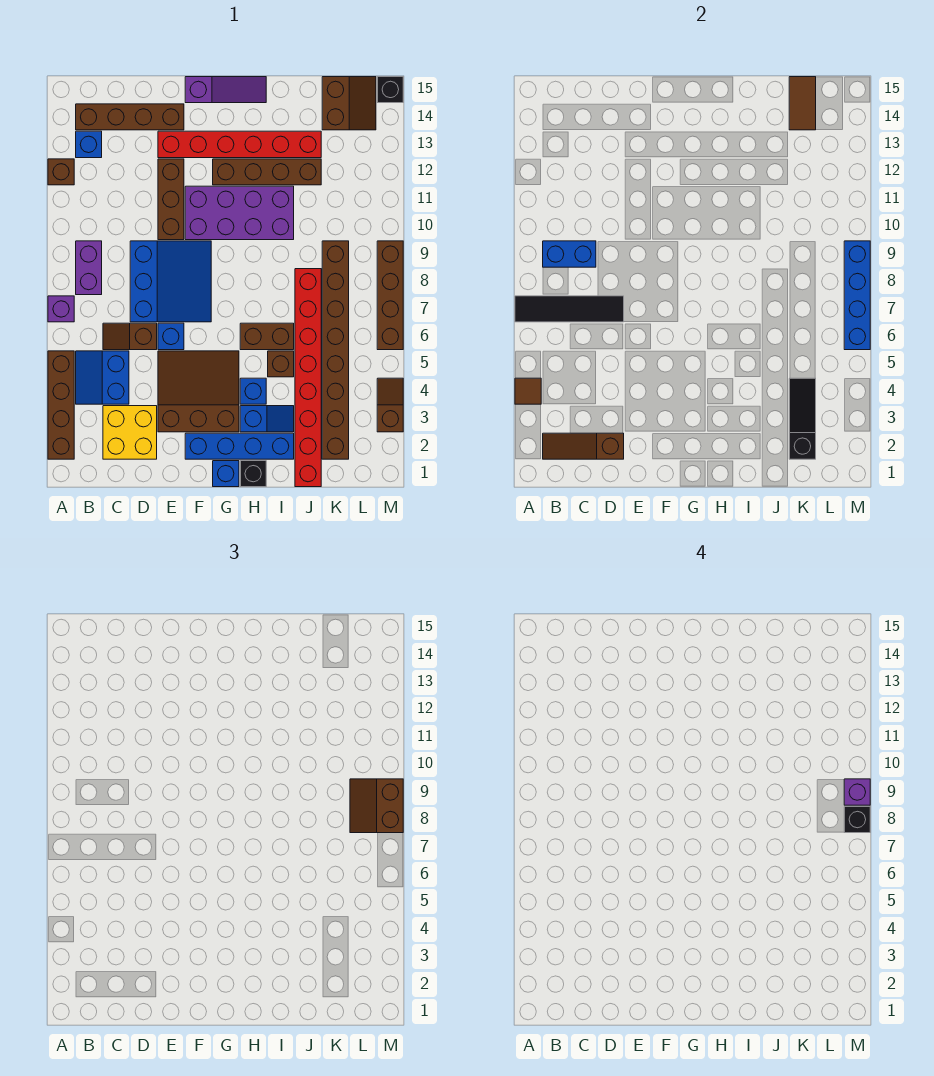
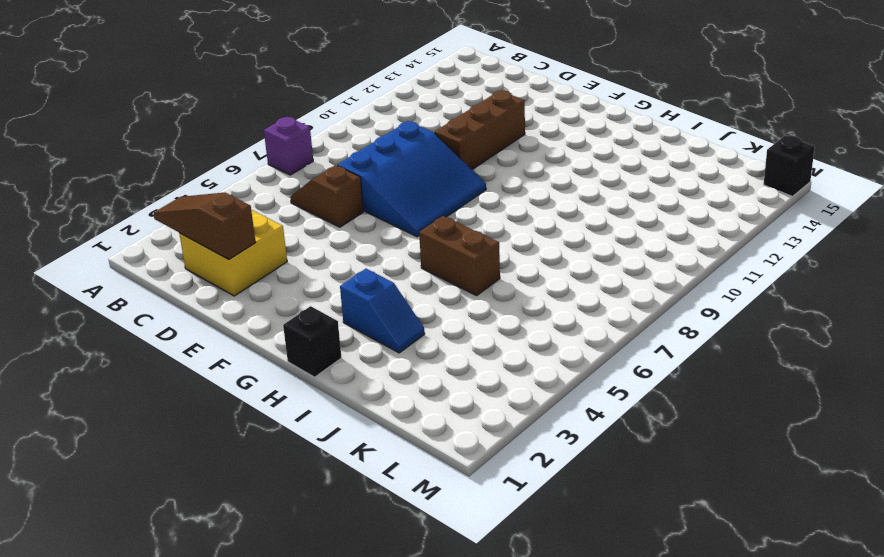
none -> brown 1x4 brick [48,351,74,459]
none -> brown 1x1 brick [48,159,74,185]
none -> blue 2x2 slope [76,351,129,404]
none -> purple 1x2 brick [76,241,102,295]

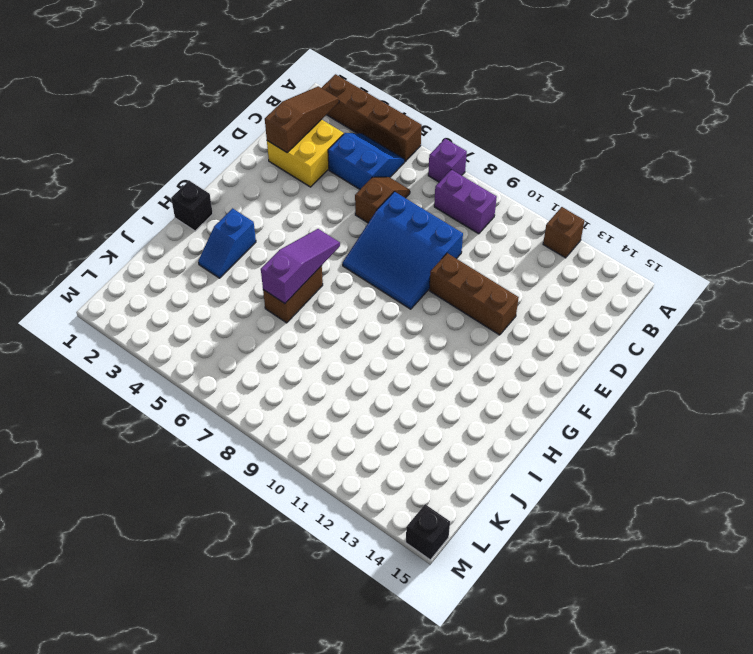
purple 1x3 slope [261,229,340,303] -> purple 1x3 slope turned to [185,77,266,103]
none -> blue 1x1 brick [76,131,102,158]
none -> brown 1x4 brick [76,104,184,130]
none -> brown 3x3 slope [158,351,239,432]
none -> blue 1x1 brick [158,323,184,350]

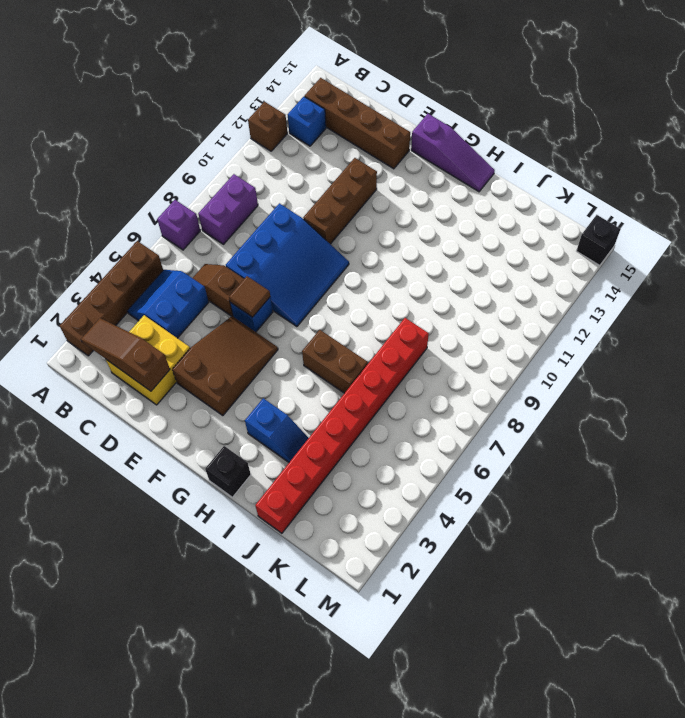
brown 2x3 slope [172,316,278,416] -> brown 3x3 slope [158,351,239,432]
brown 1x1 tile [229,276,270,317] -> brown 1x1 tile moved to [515,378,541,404]
none -> red 1x6 brick [158,131,321,158]
none -> blue 1x4 brick [185,433,294,459]
none -> purple 2x4 brick [185,186,294,240]
none -> blue 1x1 brick [213,461,239,487]

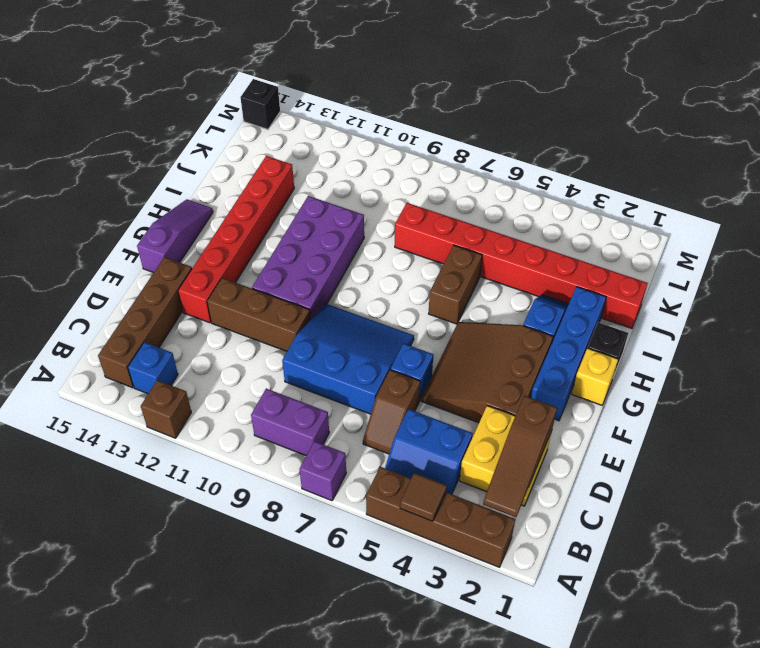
yellow 1x1 brick [572,348,618,405] -> blue 1x1 brick [213,461,239,487]
none -> brown 1x4 brick [213,159,321,185]
none -> blue 1x1 brick [240,378,266,404]
none -> brown 1x1 brick [268,351,294,377]
none -> brown 1x8 brick [322,241,349,459]

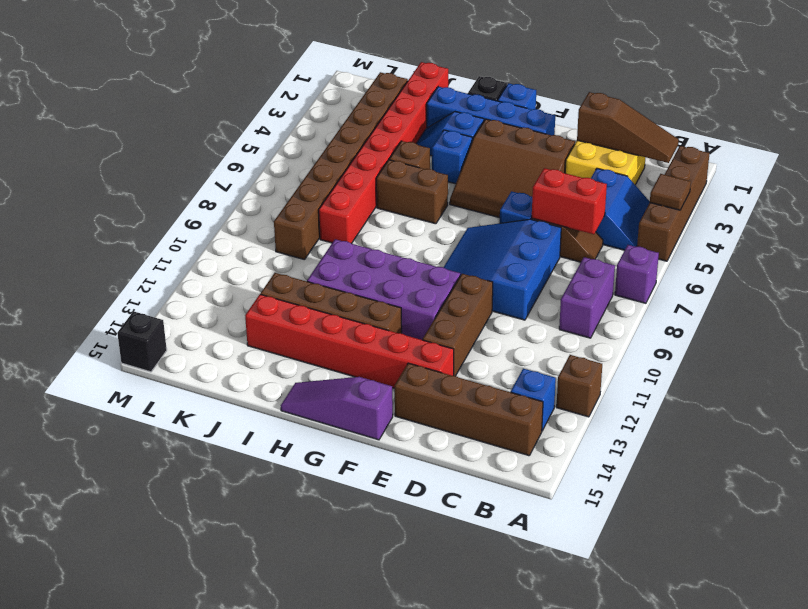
red 1x2 brick [532,168,607,234] -> none
none -> brown 2x2 slope [322,77,376,130]
none -> brown 1x2 slope [377,378,403,432]
none -> brown 1x4 brick [377,241,403,350]
none -> black 1x4 tile [515,296,624,322]

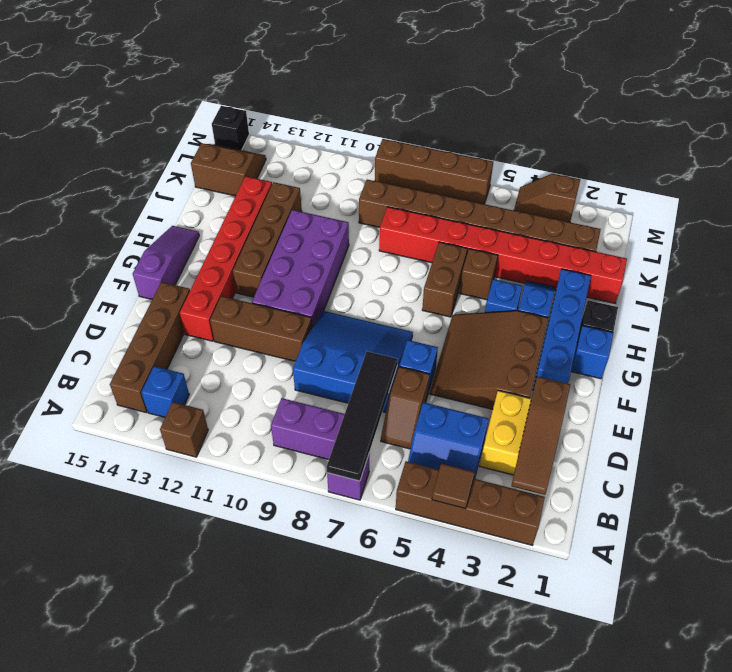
none -> blue 1x2 brick [543,241,596,267]
none -> black 1x3 slope [789,378,816,459]
none -> brown 1x2 tile [789,77,816,130]
none -> blue 1x4 brick [844,241,870,350]

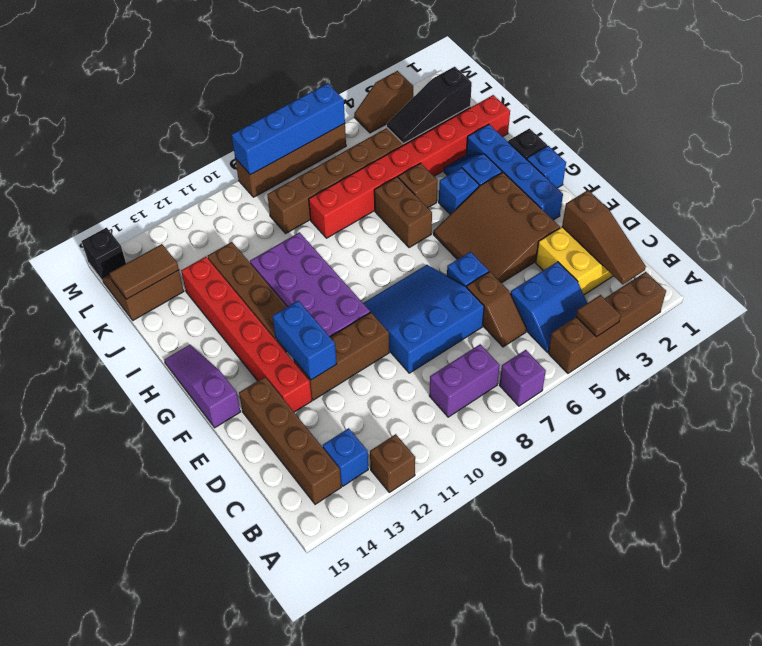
blue 1x2 brick [273,301,337,380] -> blue 1x2 brick moved to [543,241,596,267]
none -> black 1x4 tile [515,296,624,322]
none -> brown 2x2 slope [350,779,403,833]
none -> black 1x1 brick [844,807,870,833]
none -> purple 1x1 brick [844,779,870,805]

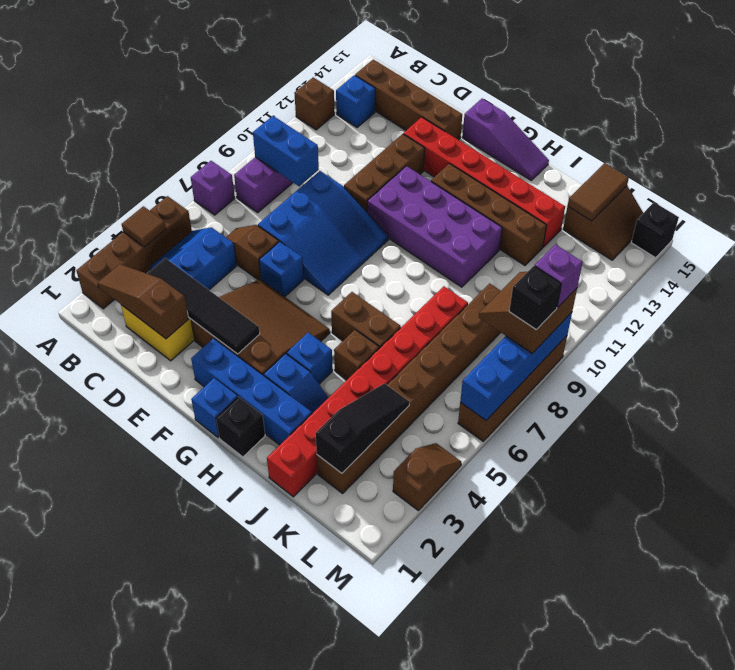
black 1x4 tile [147,258,260,354] -> black 1x4 tile moved to [515,296,624,322]

